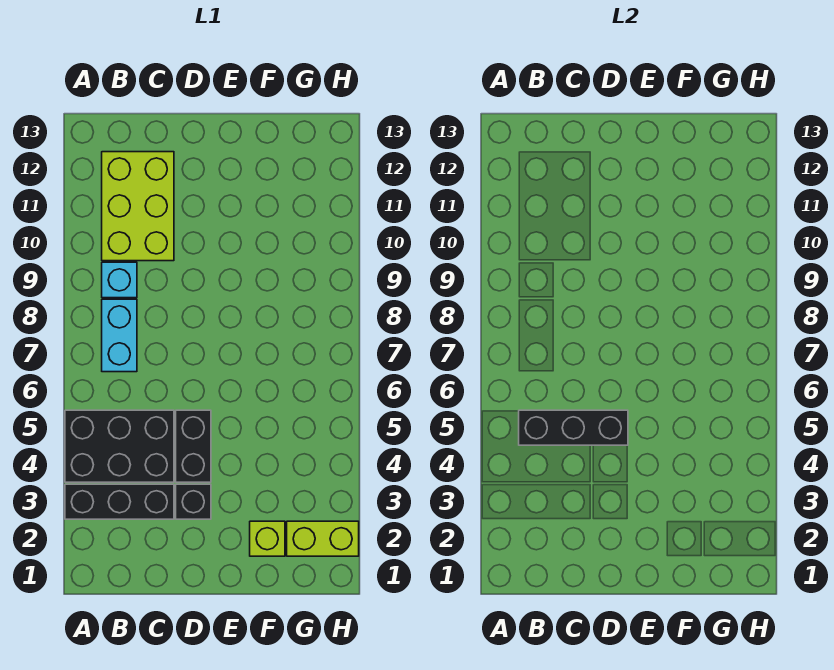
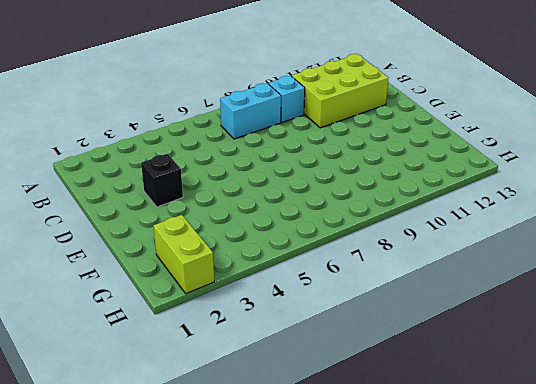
none -> black 1x3 brick [65,484,174,519]
none -> black 2x3 brick [65,410,174,482]

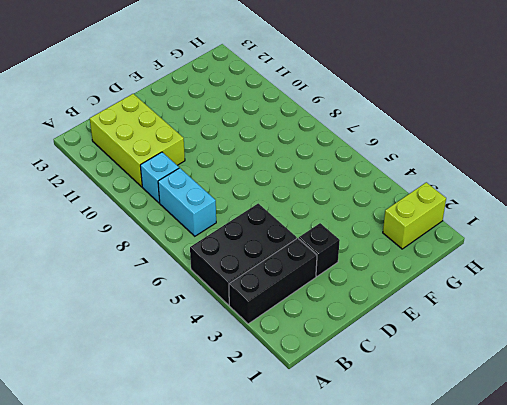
none -> black 1x2 brick [176,410,211,482]
none -> lime 1x1 brick [250,521,285,556]

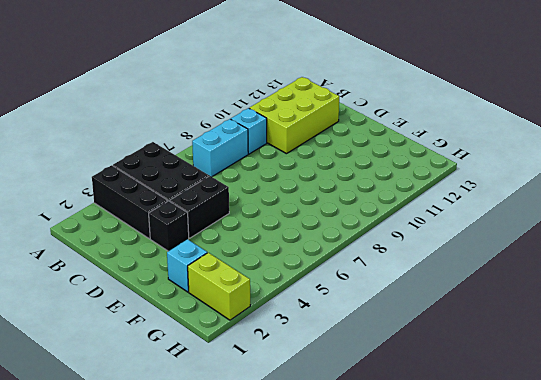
cyan 1x1 brick [167,239,207,292] -> lime 1x1 brick [250,521,285,556]
none -> black 1x3 brick [519,410,628,445]

